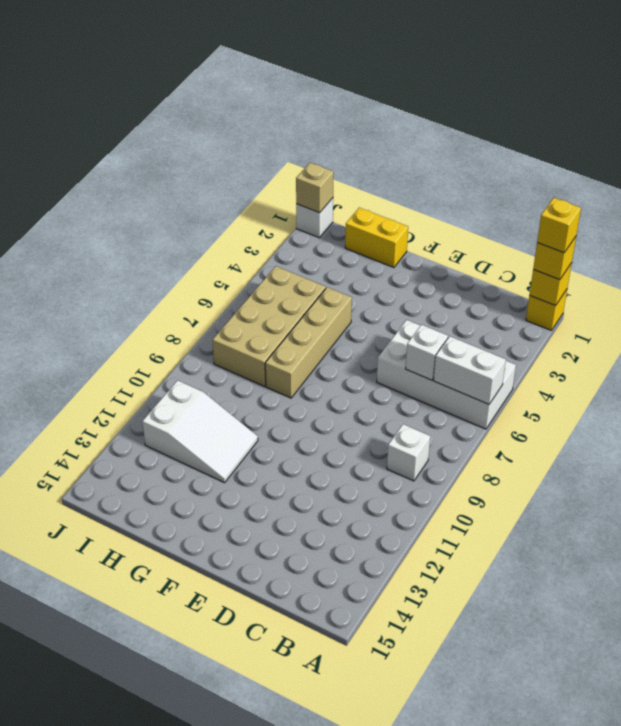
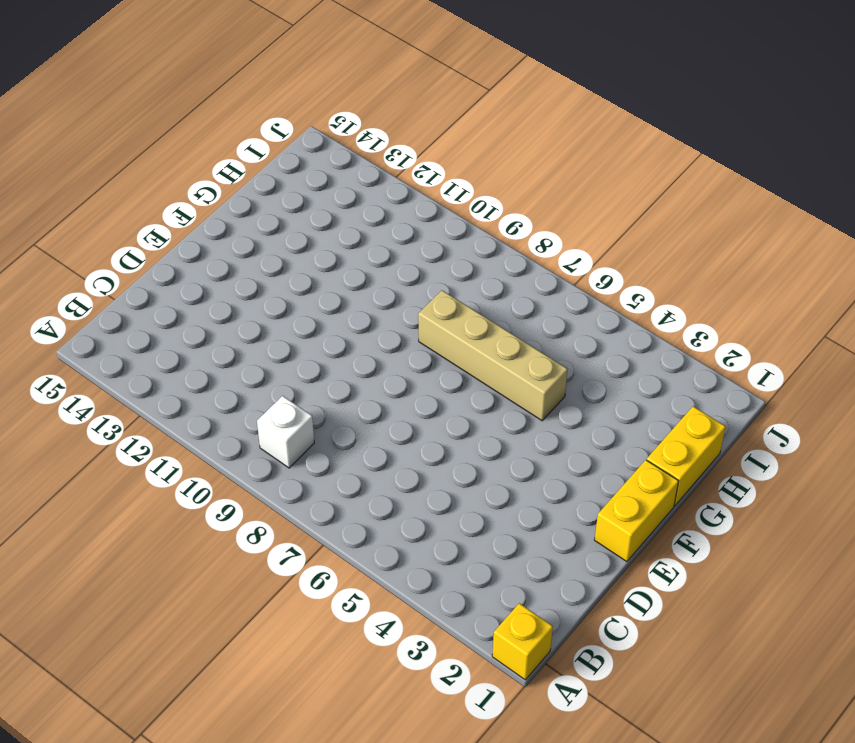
yellow 1x2 brick [595,460,679,562] -> none
none -> white 2x4 brick [377,320,516,429]
none -> white 2x3 slope [142,380,258,483]
none -> tan 2x4 brick [212,266,326,386]

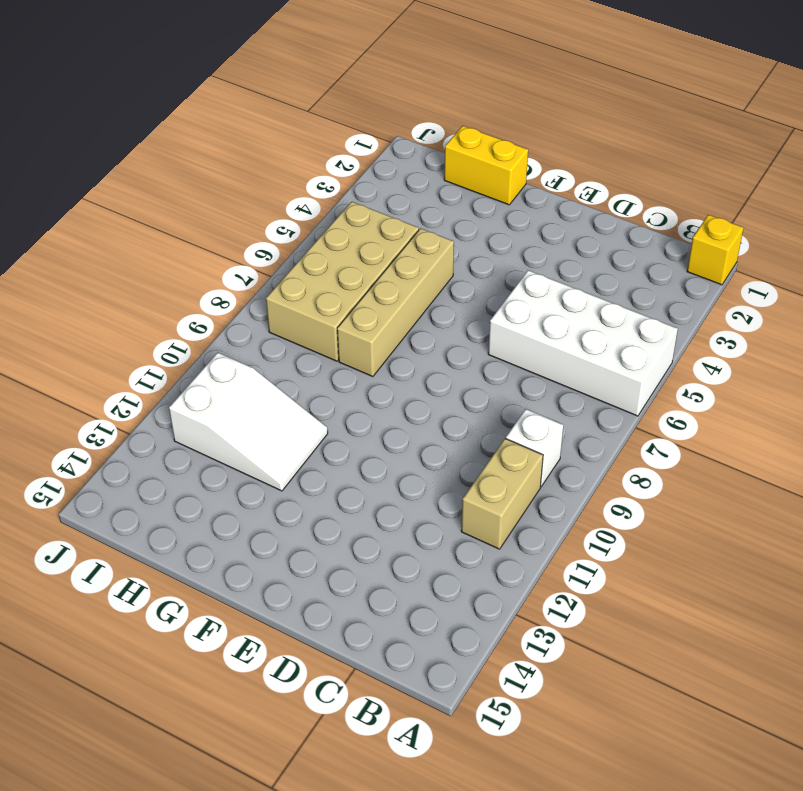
tan 1x2 brick [461,438,543,549] -> none
none -> white 1x1 brick [296,198,333,238]
none -> yellow 1x1 brick [530,263,572,306]
none -> white 1x2 brick [433,336,506,404]

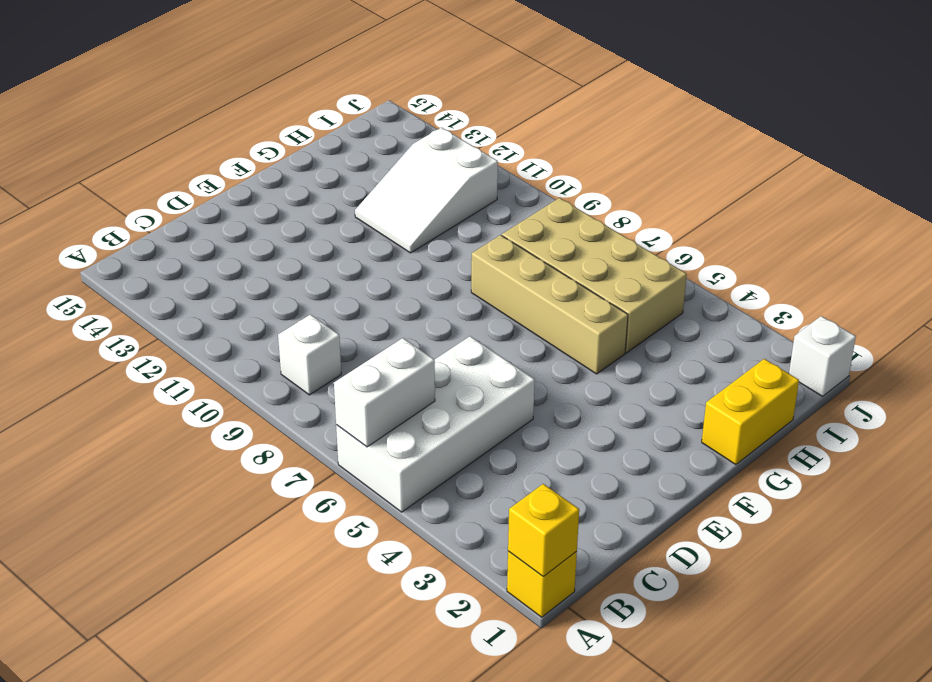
none -> white 1x1 brick [405,325,448,380]
none -> tan 1x1 brick [296,163,334,213]
none -> yellow 1x1 brick [533,237,576,280]

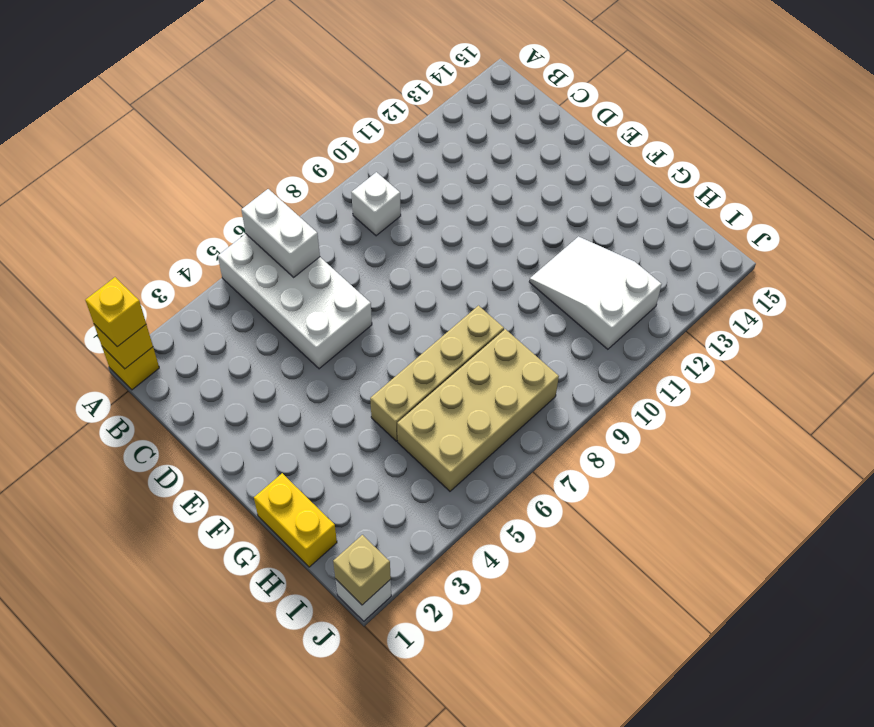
none -> white 1x1 brick [405,325,448,380]
none -> yellow 1x1 brick [537,198,581,253]

